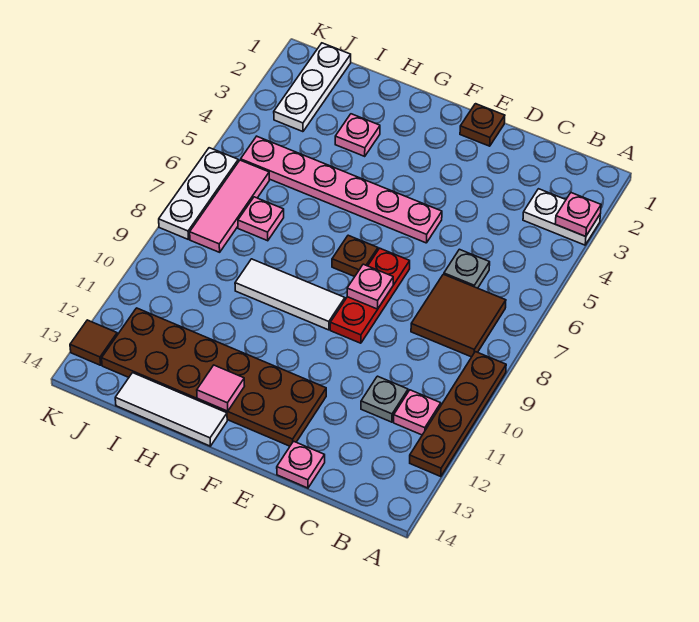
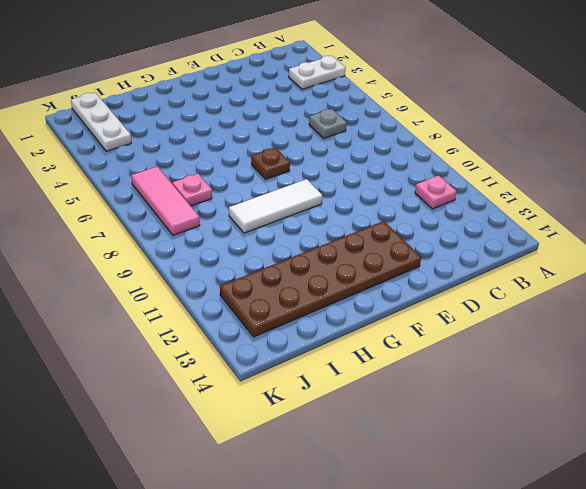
none -> brown 1x4 plate [410,352,506,477]
none -> brown 2x2 tile [411,274,506,357]
none -> grey 1x1 plate [361,376,408,422]

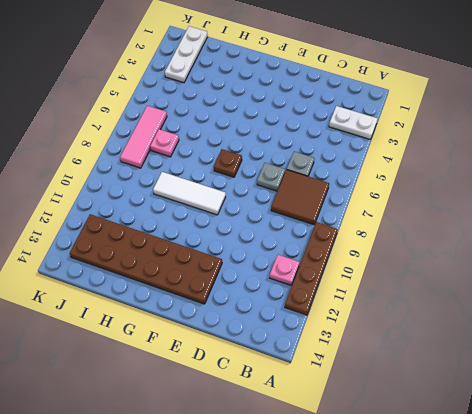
grey 1x1 plate [257,163,285,191] -> grey 1x1 plate moved to [361,376,408,422]
none -> pink 1x1 plate [277,441,325,488]
none -> brown 1x1 plate [460,104,505,146]
none -> pink 1x6 plate [241,136,442,243]

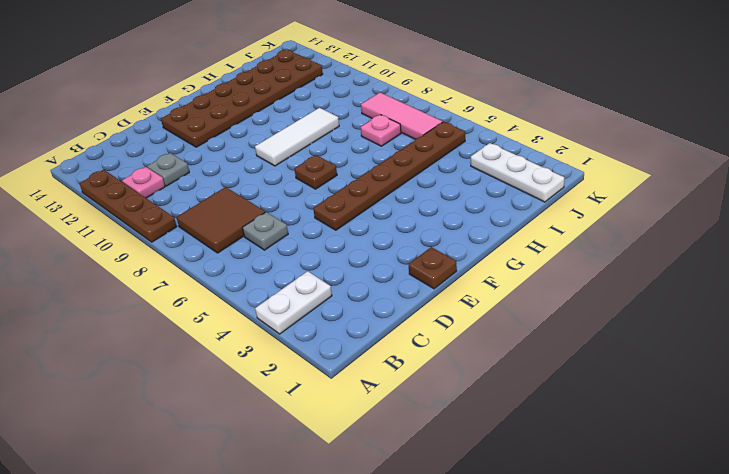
brown 1x6 plate [313,122,465,230] -> pink 1x6 plate [241,136,442,243]
none -> pink 1x1 plate [277,441,325,488]
none -> red 1x3 plate [330,248,410,343]
none -> white 1x3 tile [115,373,227,446]

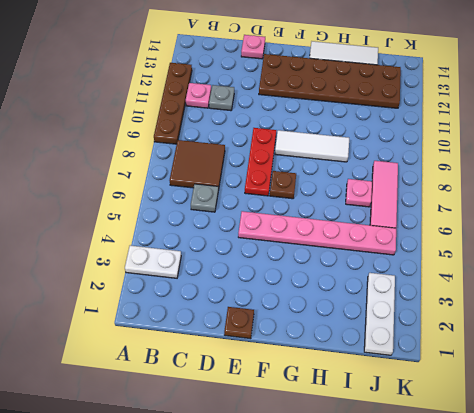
none -> pink 1x1 plate [335,114,380,156]
none -> white 1x3 plate [159,148,238,240]
none -> brown 1x1 tile [70,320,117,365]

